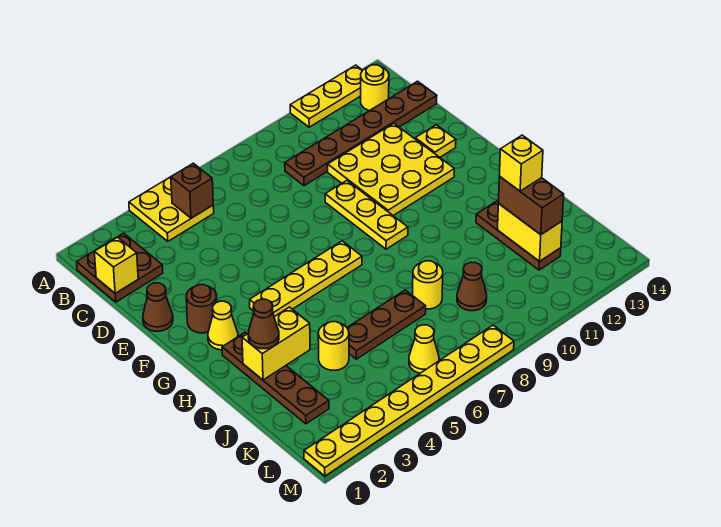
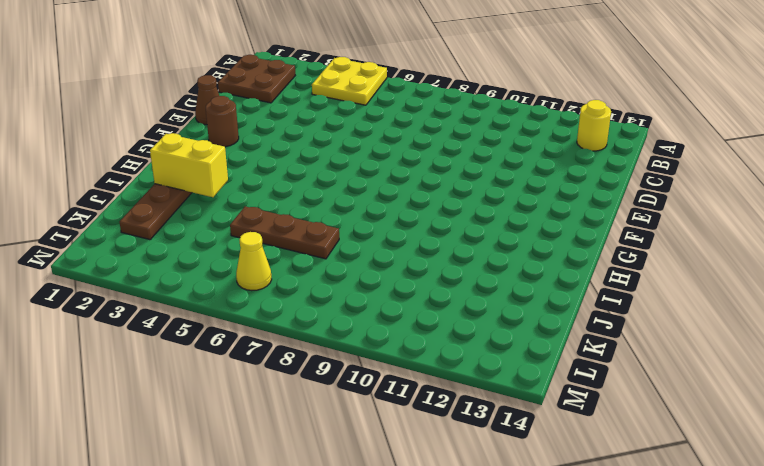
none -> yellow 1x3 plate [290,65,363,127]
none -> brown 1x6 plate [285,81,437,186]
none -> yellow 3x3 plate [328,123,454,216]

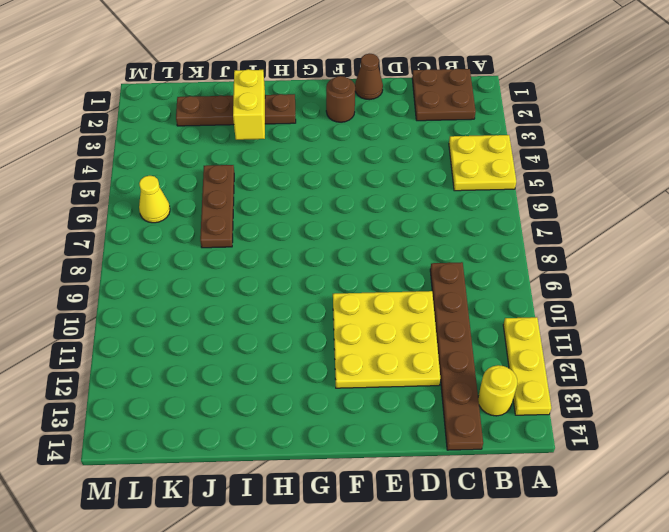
none -> yellow 1x3 plate [325,181,408,249]
none -> yellow 1x1 plate [415,125,456,157]
none -> yellow 1x1 cone [208,301,238,350]

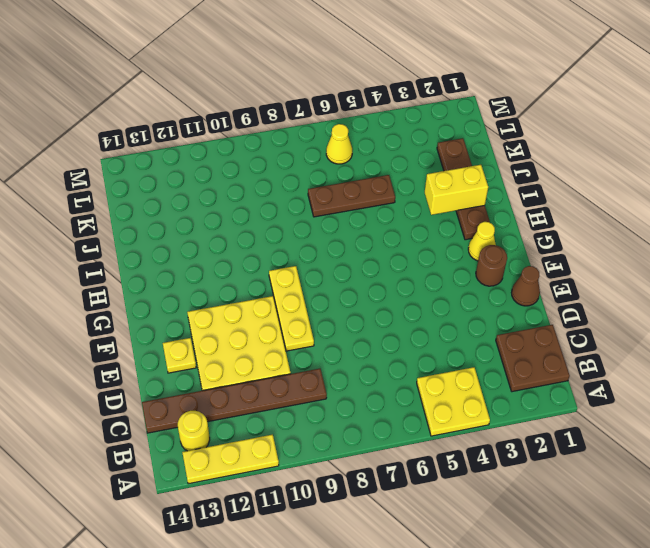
none -> yellow 1x4 plate [250,241,362,317]
none -> brown 1x3 plate [476,201,561,270]
none -> yellow 1x1 round brick [318,322,349,370]

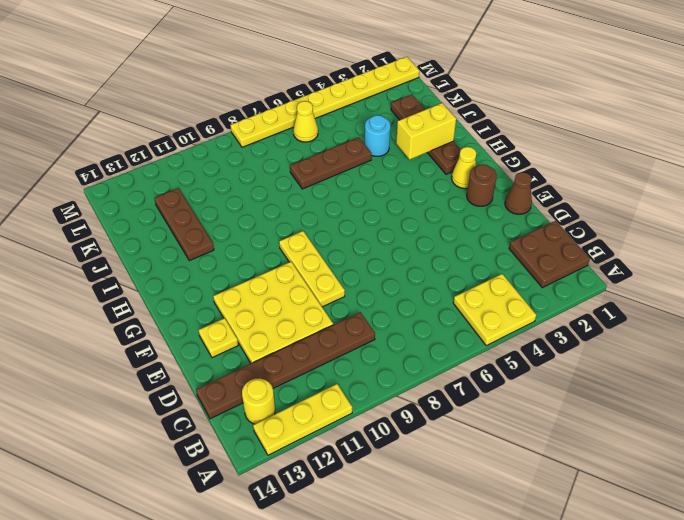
cyan 1x1 round brick [365,115,390,156] -> yellow 1x1 round brick [318,322,349,370]
none -> yellow 1x4 plate [250,241,362,317]
none -> yellow 1x1 round brick [413,261,443,309]
none -> brown 1x1 cone [457,262,487,311]

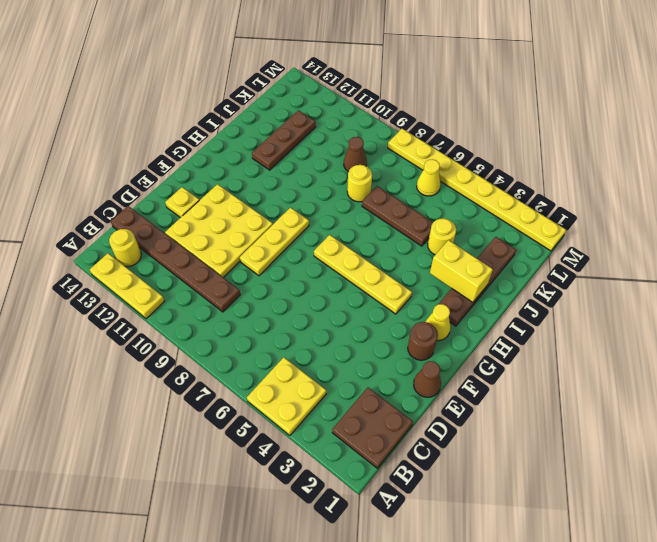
none -> brown 1x1 brick [171,163,213,218]
none -> yellow 1x1 brick [94,237,138,293]
none -> yellow 1x2 brick [498,203,562,261]

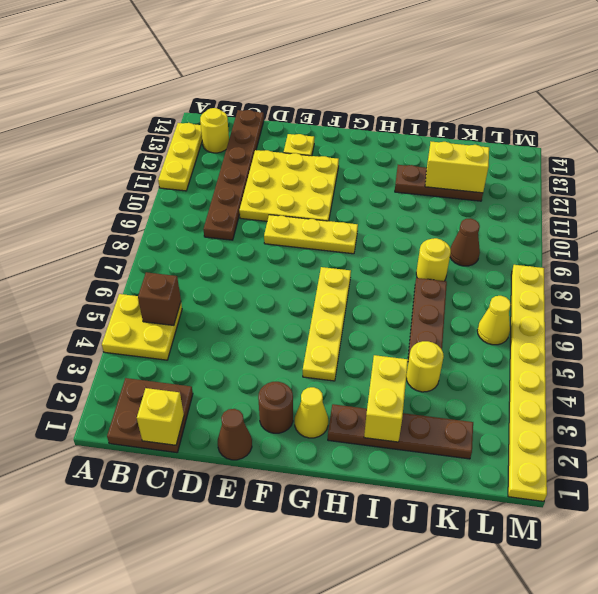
none -> brown 1x1 cone [248,299,279,349]
none -> brown 1x2 brick [499,177,564,235]
none -> yellow 1x1 brick [499,135,543,191]

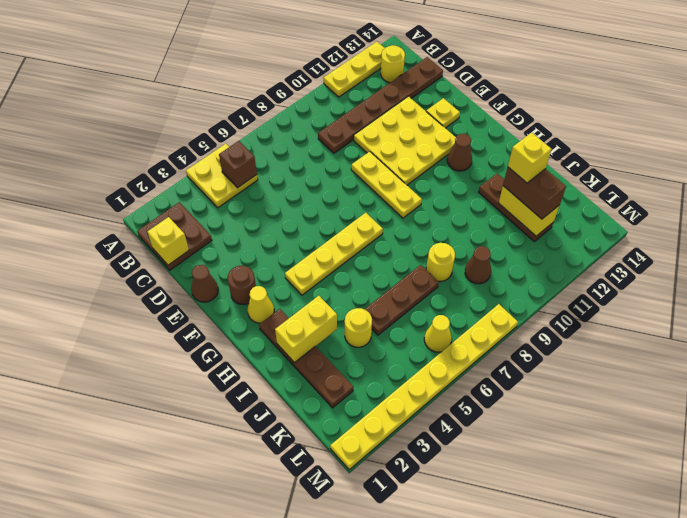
brown 1x1 cone [447,134,472,171] -> brown 1x1 cone moved to [248,299,279,349]

